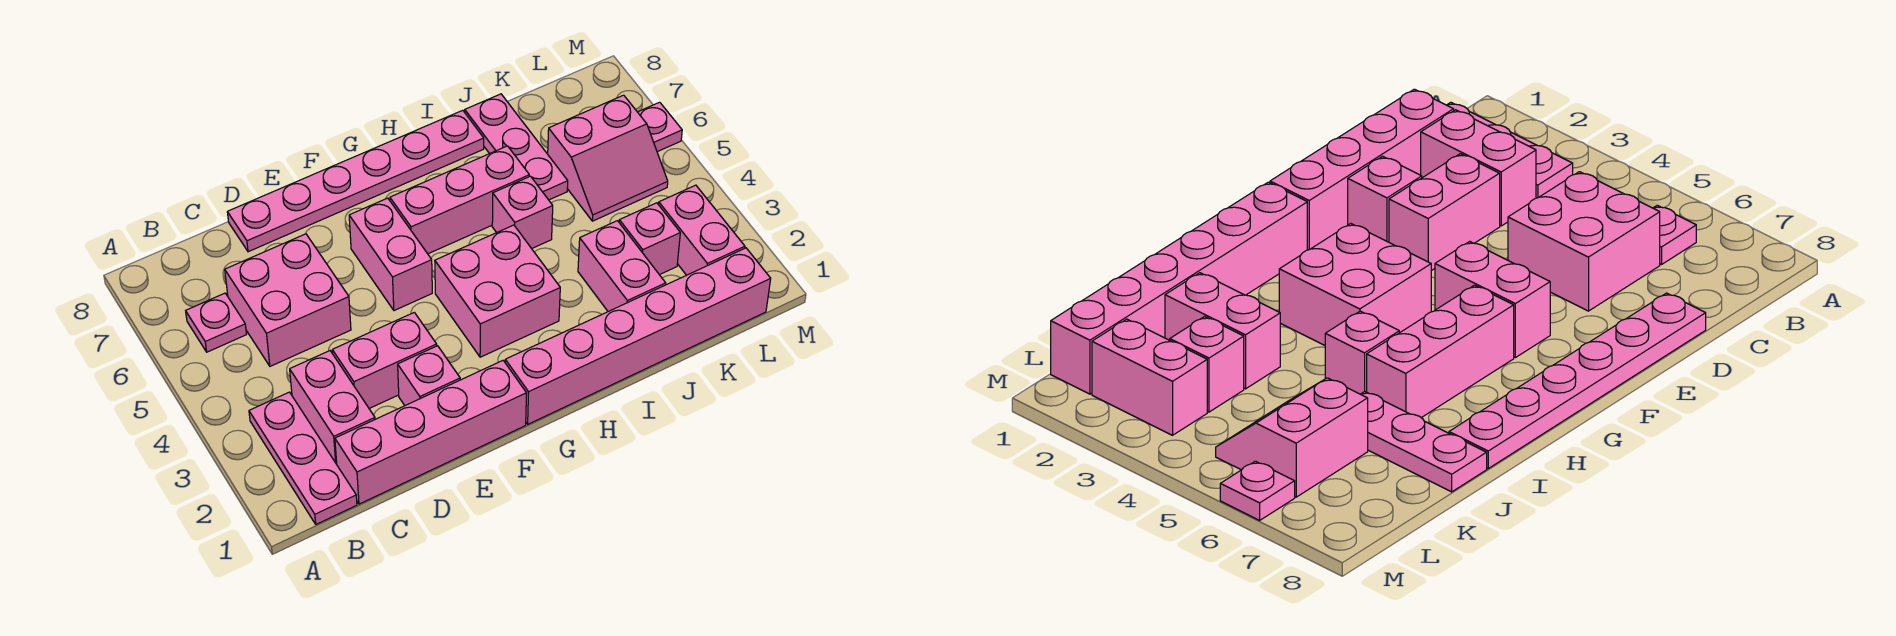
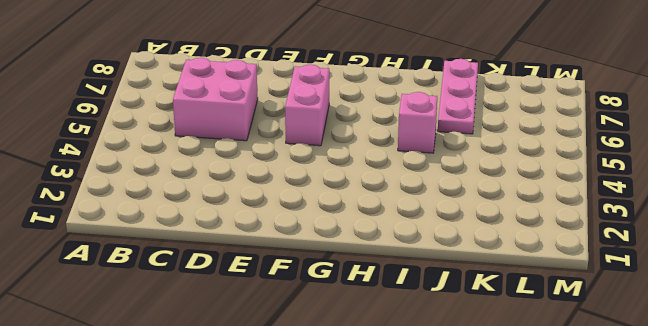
none -> pink 1x3 plate [249,392,357,524]
none -> pink 1x1 plate [186,293,247,352]
none -> pink 1x4 brick [335,361,526,504]

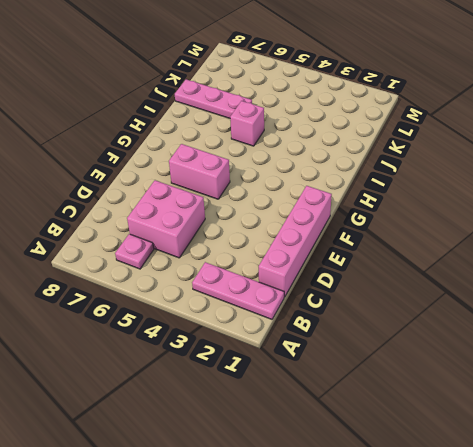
none -> pink 1x2 brick [290,351,375,464]
none -> pink 1x2 brick [332,313,437,408]
none -> pink 1x6 plate [227,110,484,252]

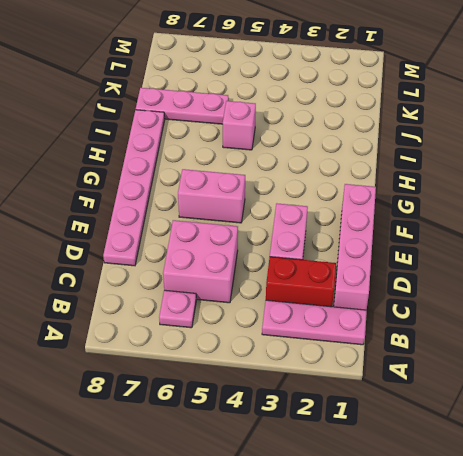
red 1x2 brick [266,257,336,307] -> pink 1x2 brick [290,351,375,464]
none -> pink 1x1 brick [398,346,460,405]
none -> pink 1x6 brick [505,248,771,424]
none -> pink 2x2 brick [435,225,560,357]

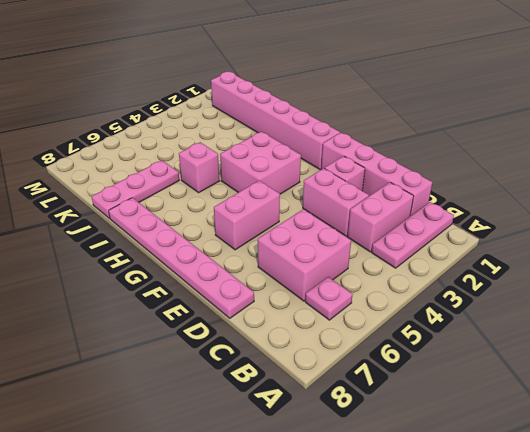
none -> pink 1x3 brick [390,146,529,254]
none -> pink 1x2 brick [578,221,666,311]
none -> pink 1x1 brick [619,203,680,275]

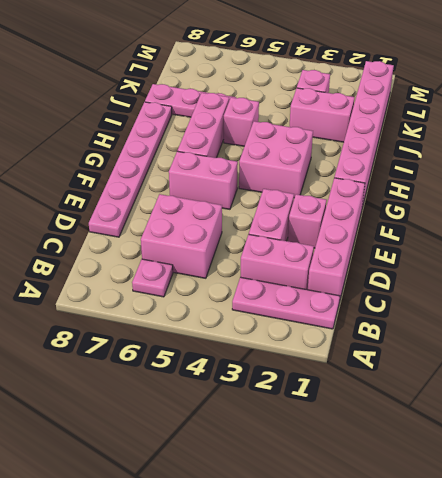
none -> pink 2x2 slope [548,95,668,221]
none -> pink 1x2 brick [659,185,745,275]
none -> pink 1x1 plate [638,102,682,152]

